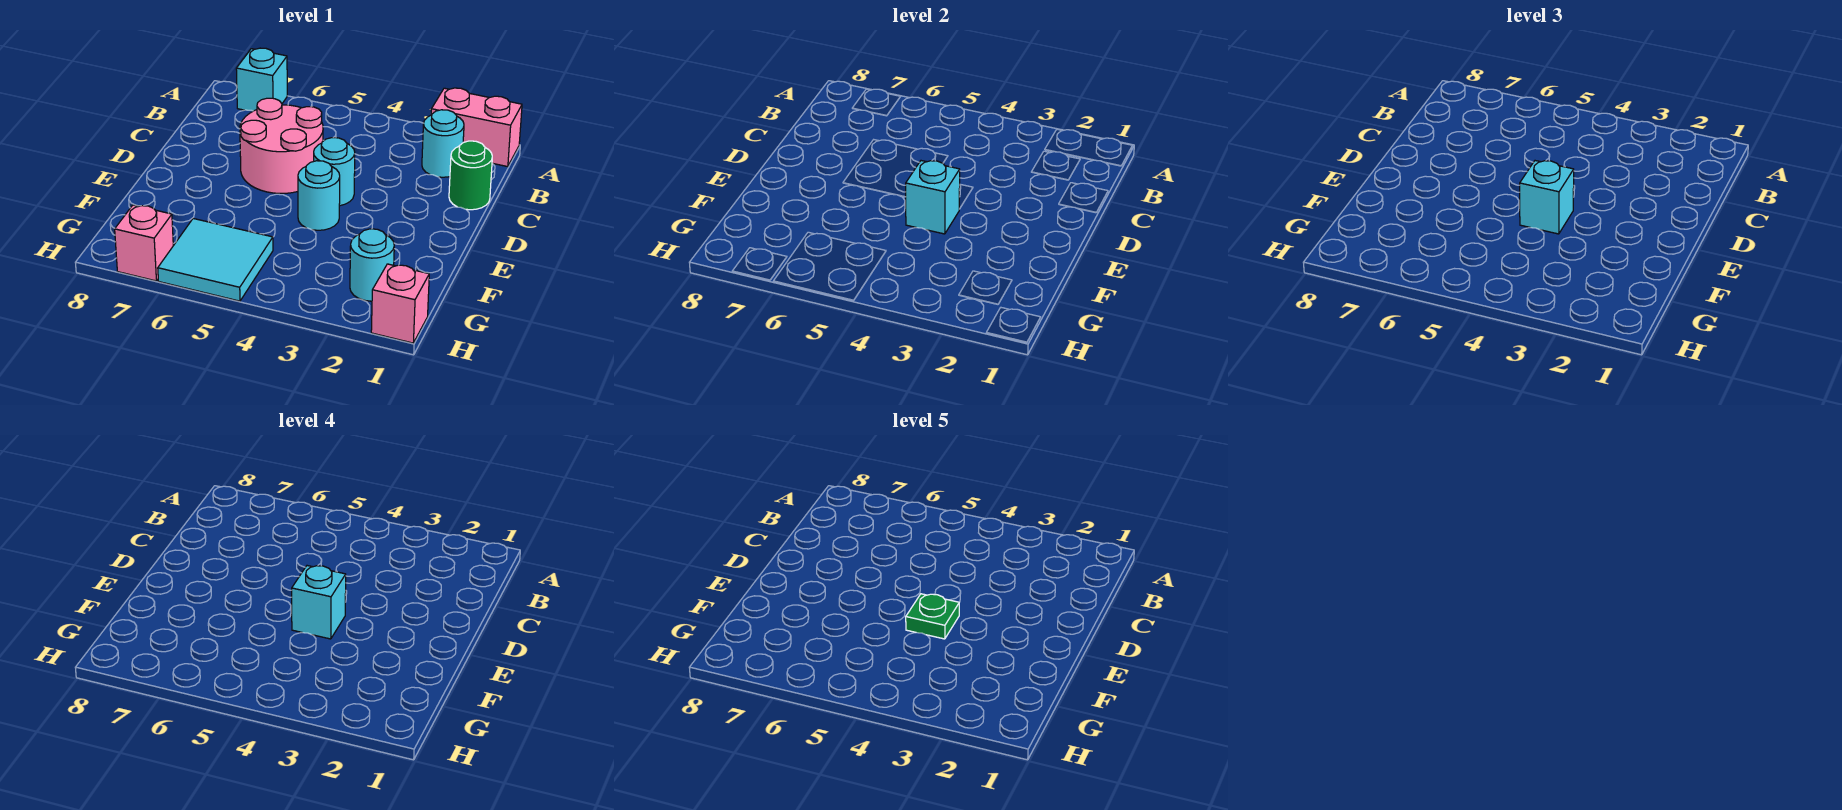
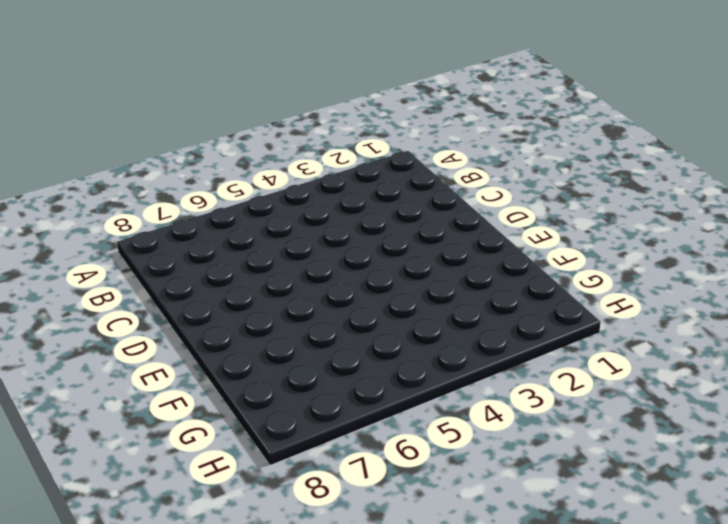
none -> pink 1x2 brick [431,88,522,167]
none -> cyan 1x1 brick [236,48,287,111]
none -> cyan 1x1 round brick [422,110,464,177]

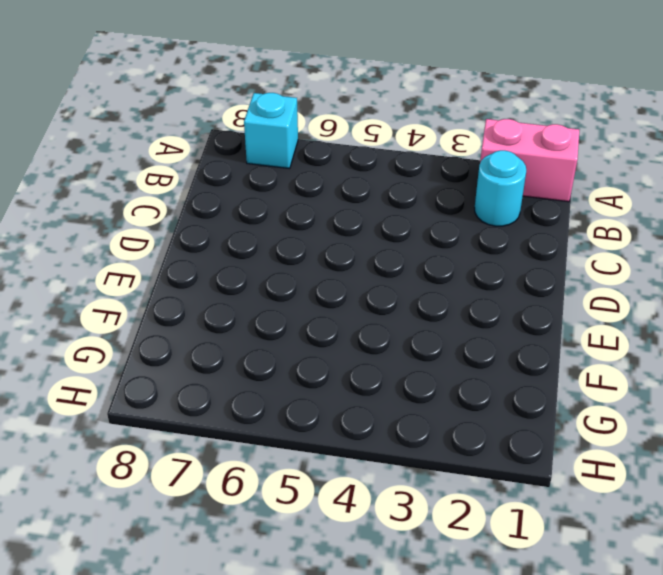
none -> green 1x1 round brick [449,141,492,210]
none -> pink 2x2 round brick [240,98,323,193]
none -> cyan 1x1 round brick [314,138,355,206]

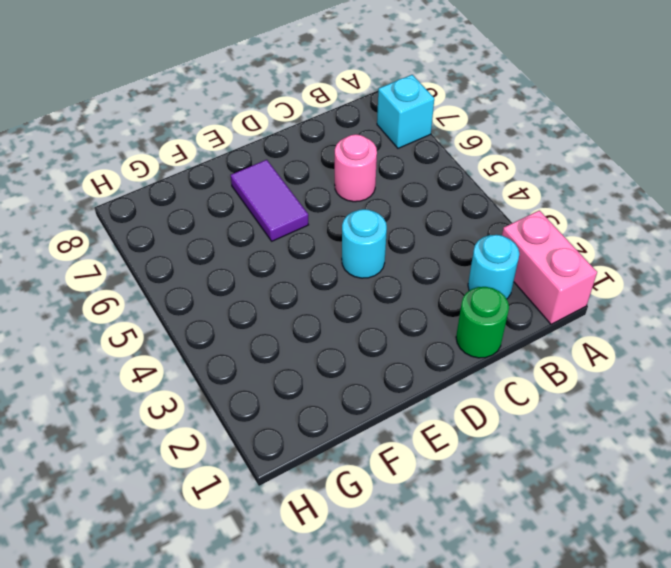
pink 1x1 round brick [335,134,377,202] -> pink 2x2 round brick [240,98,323,193]
purple 1x2 tile [231,160,308,241] -> none
none -> cyan 1x1 round brick [298,161,340,230]
none -> cyan 1x1 round brick [350,229,394,301]
none -> cyan 2x2 tile [158,219,273,301]

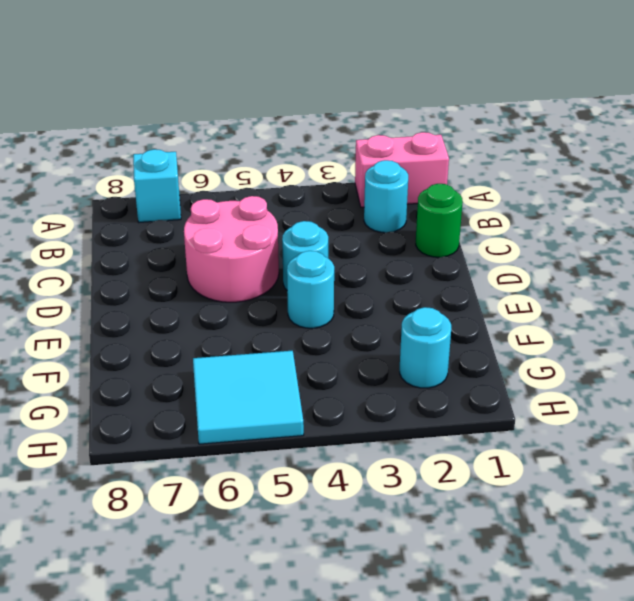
none -> pink 1x1 brick [371,264,429,343]
none -> pink 1x1 brick [115,205,173,281]
none -> cyan 1x1 brick [906,161,960,234]

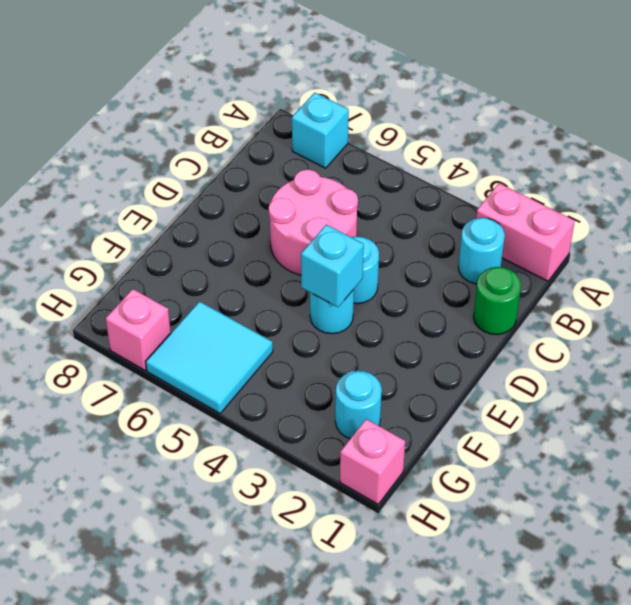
none -> cyan 1x1 brick [1520,161,1574,234]
none -> cyan 1x1 brick [292,566,346,639]
none -> green 1x1 plate [906,594,959,639]

